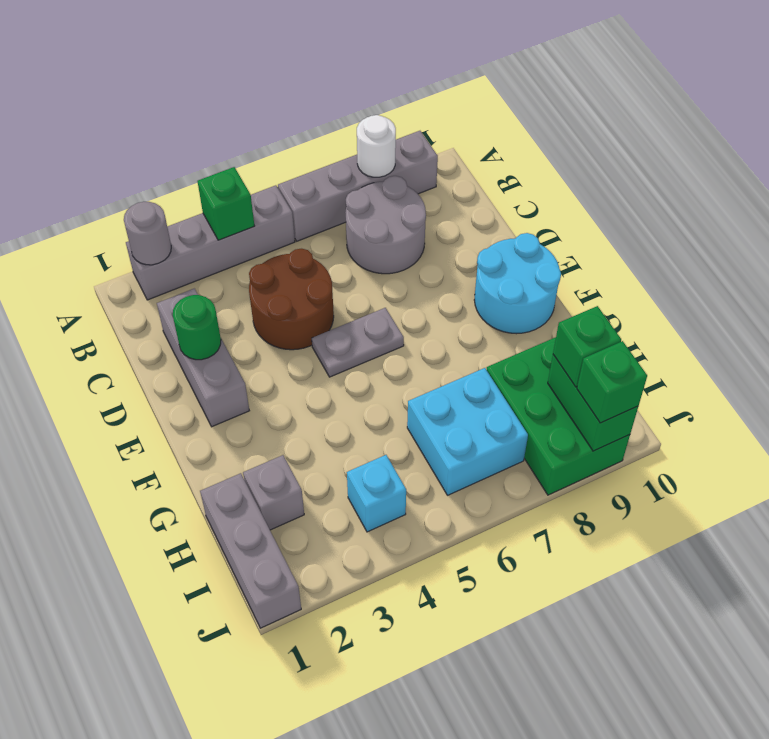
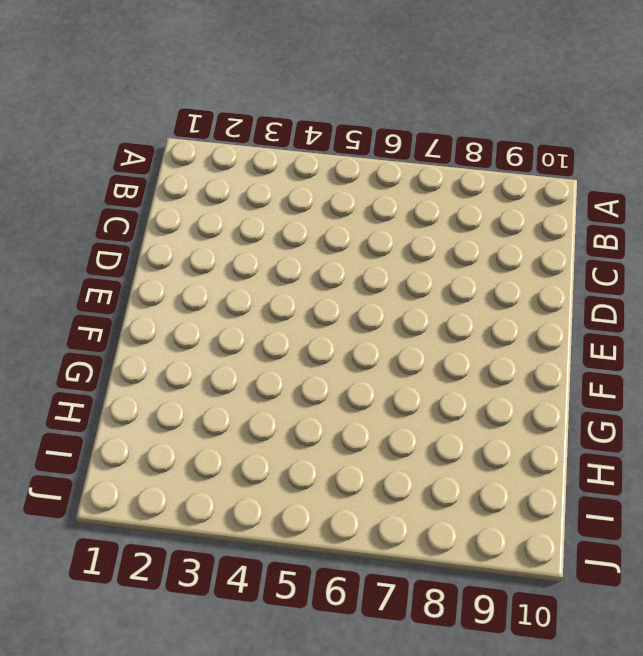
none -> grey 1x4 brick [126,185,295,300]
none -> grey 1x4 brick [278,131,438,241]
none -> grey 2x2 round brick [345,176,426,274]

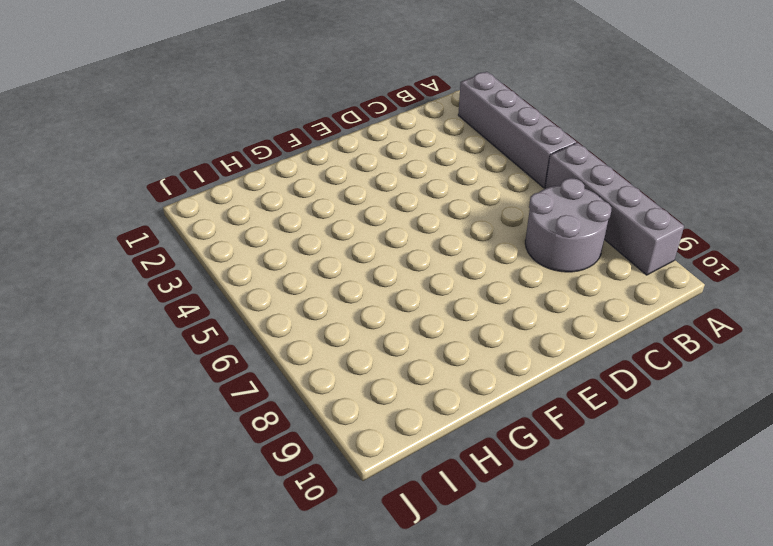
none -> grey 1x3 brick [157,288,249,427]
none -> brown 2x2 round brick [249,249,334,350]
none -> grey 1x2 plate [312,308,404,377]

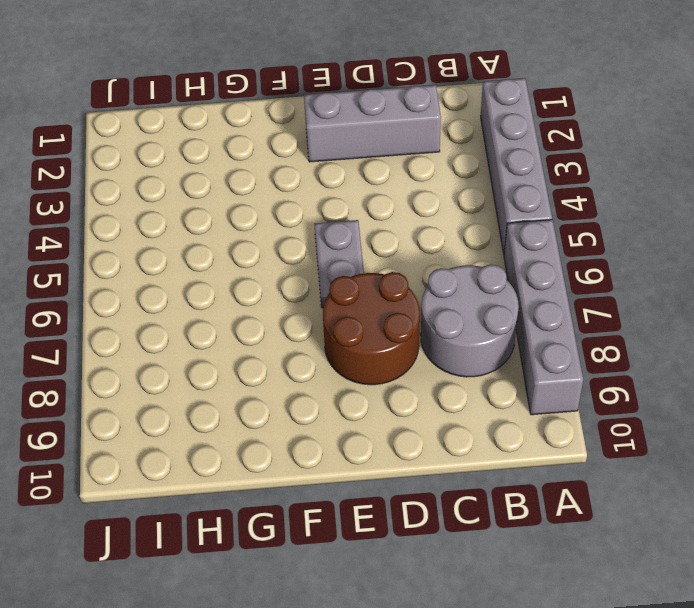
brown 2x2 round brick [323,272,420,385] -> brown 2x2 round brick moved to [249,249,334,350]
none -> cyan 2x2 round brick [474,233,561,334]
none -> grey 1x3 brick [200,473,301,628]
none -> grey 1x1 brick [243,455,304,530]

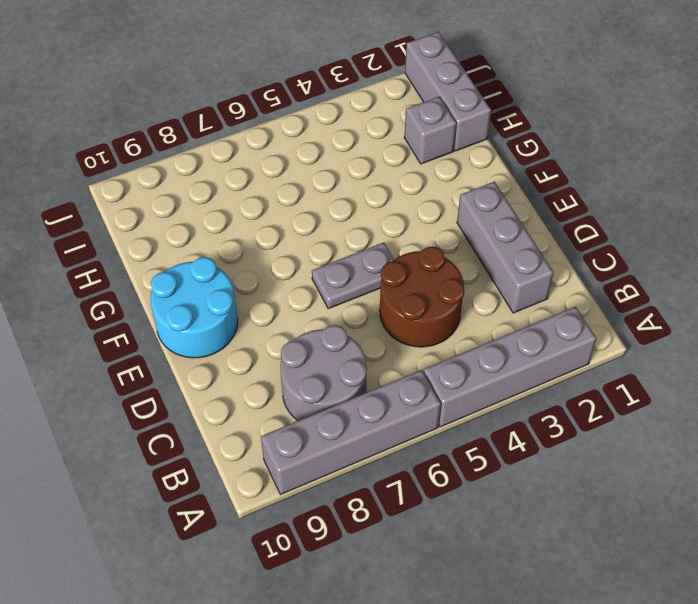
none -> cyan 2x2 brick [407,368,528,495]
none -> green 2x3 brick [487,337,630,495]
none -> cyan 1x1 brick [347,455,406,532]

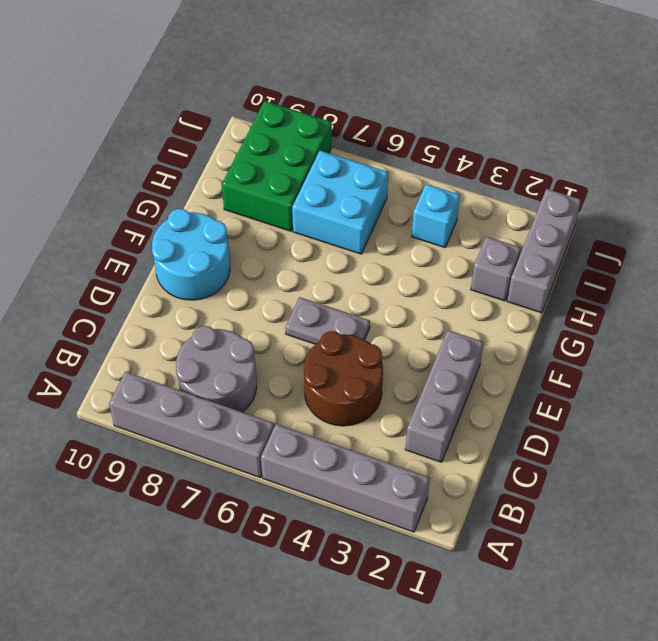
none -> grey 1x1 round brick [124,202,171,265]
none -> green 1x1 brick [198,167,254,240]
none -> white 1x1 round brick [357,115,396,177]

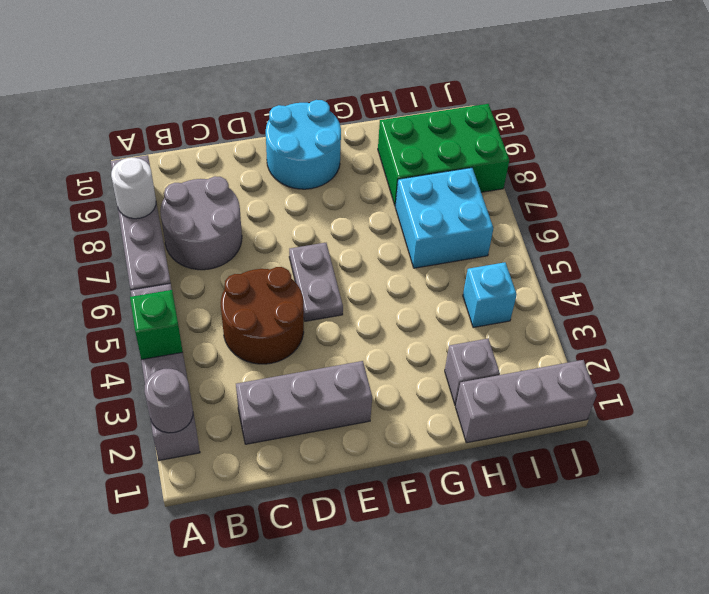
none -> green 1x1 round brick [173,295,221,360]
none -> green 1x2 brick [548,355,638,451]
none -> green 1x1 brick [553,306,621,387]

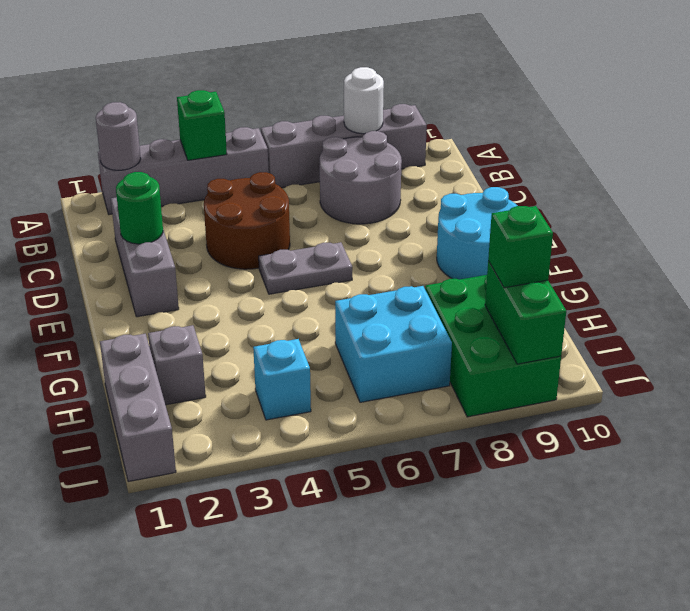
none -> green 1x1 brick [577,341,647,423]

